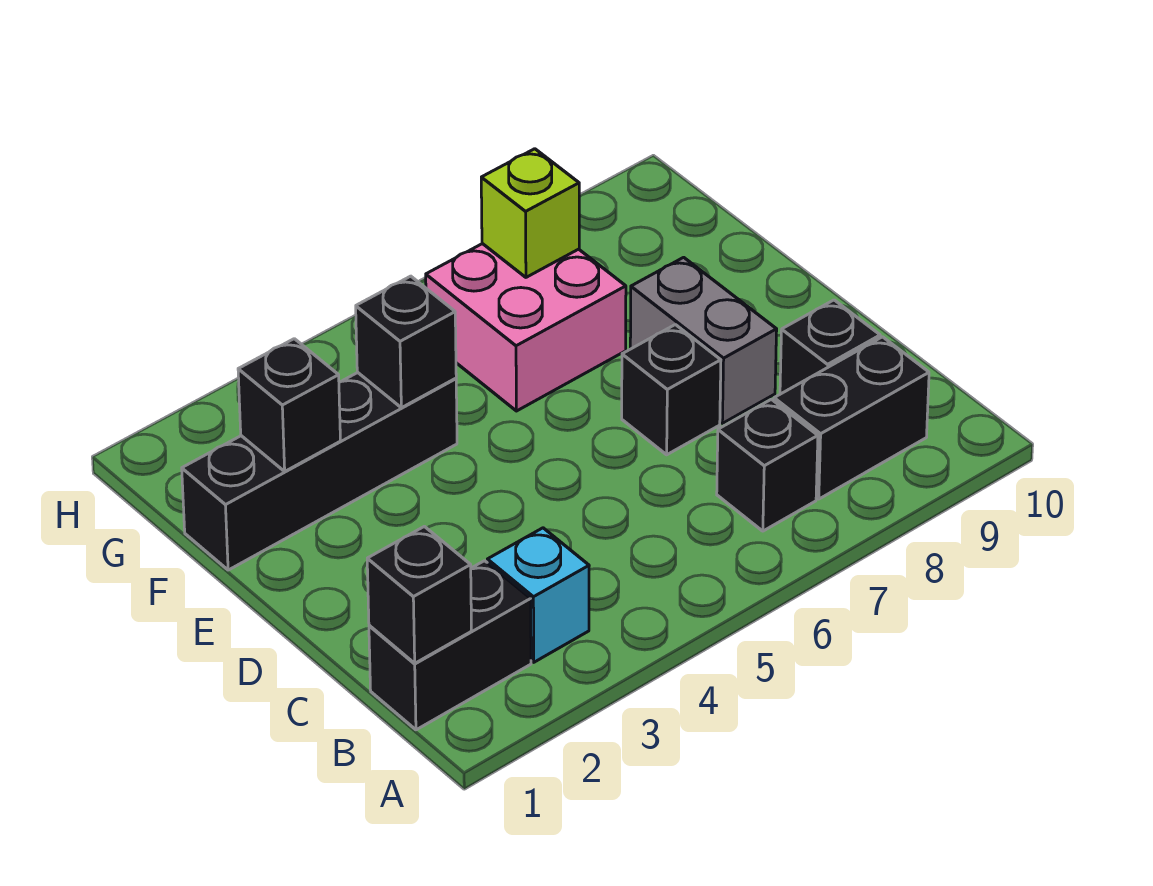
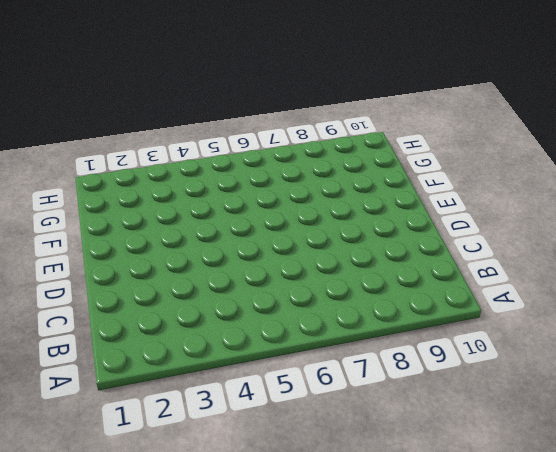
none -> black 1x2 brick [369,561,531,730]
none -> cyan 1x1 brick [487,528,589,662]
none -> black 1x1 brick [717,399,818,531]

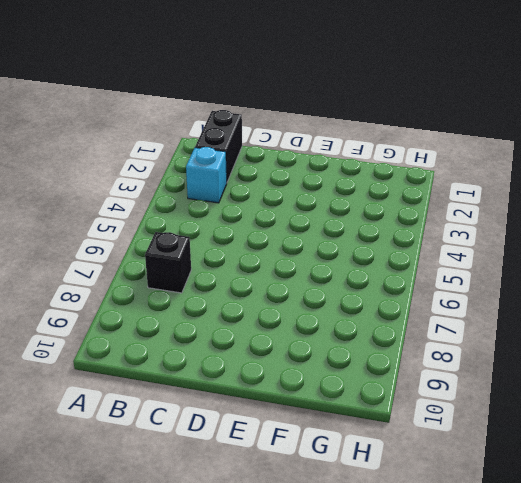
none -> black 1x2 brick [774,337,929,499]
none -> black 1x1 brick [780,300,880,394]
none -> black 1x1 brick [622,325,721,455]

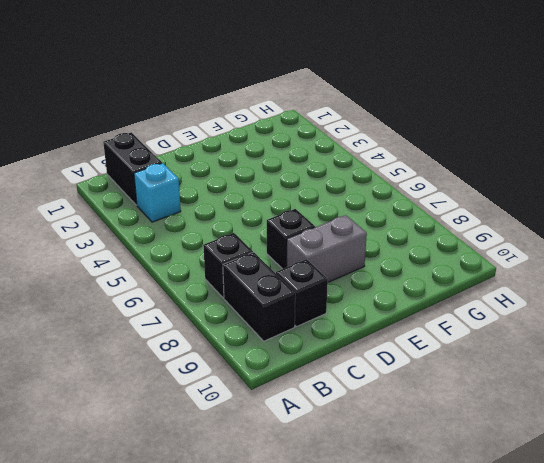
none -> black 1x4 brick [182,372,457,570]
none -> pink 2x2 brick [426,244,626,411]
none -> black 1x1 brick [367,526,471,663]

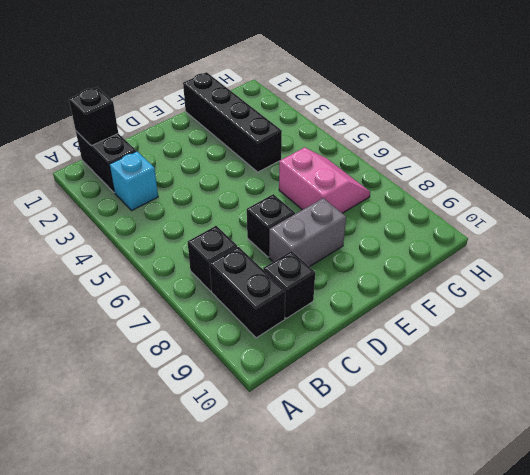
pink 2x2 slope [279,147,370,213] -> pink 2x2 brick [426,244,626,411]
none -> black 1x1 brick [238,339,340,471]
none -> black 1x1 brick [356,276,456,408]
none -> lime 1x1 brick [481,149,579,277]

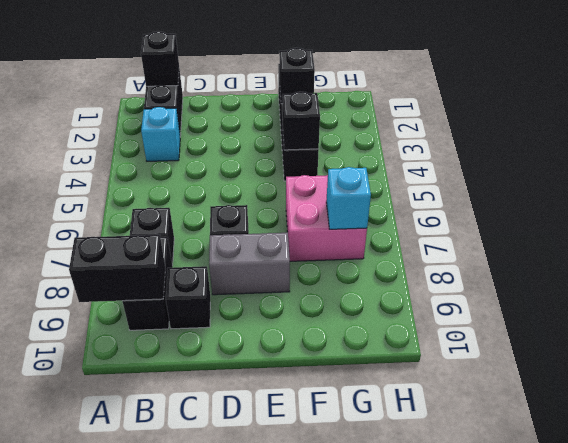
black 1x2 brick [69,235,165,302] -> none
cyan 1x1 brick [326,167,371,229] -> lime 1x1 brick [481,149,579,277]

